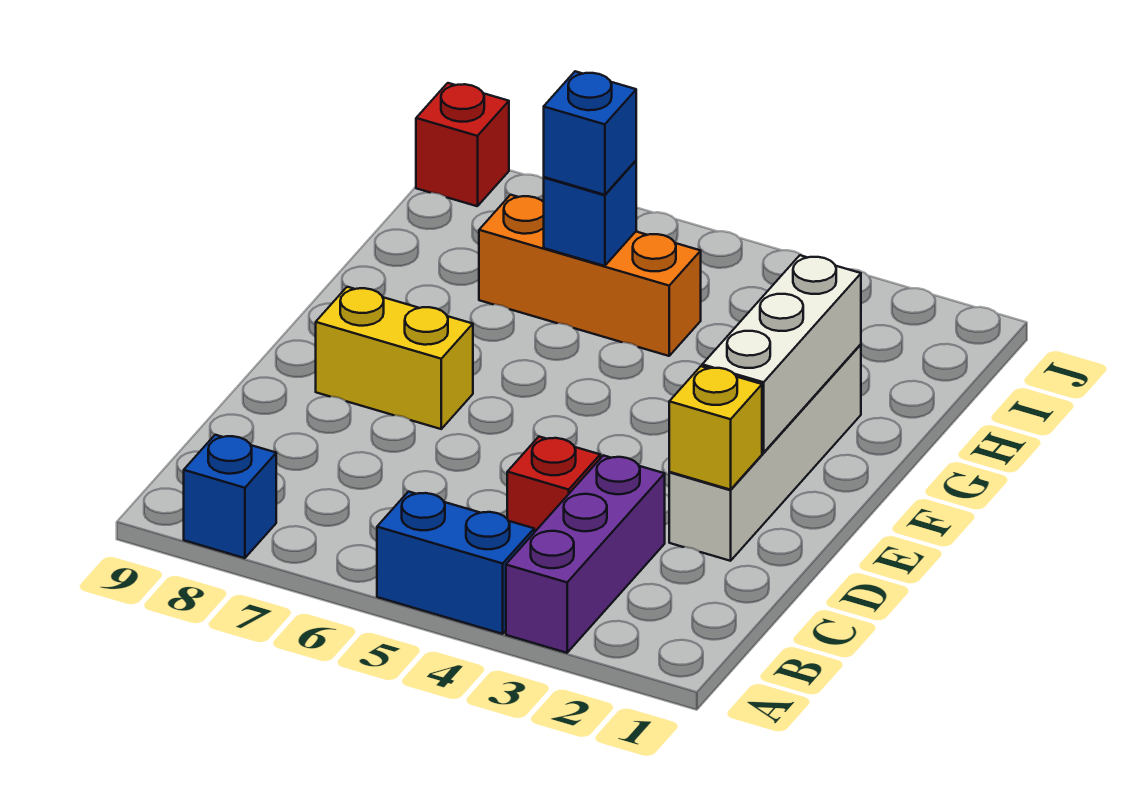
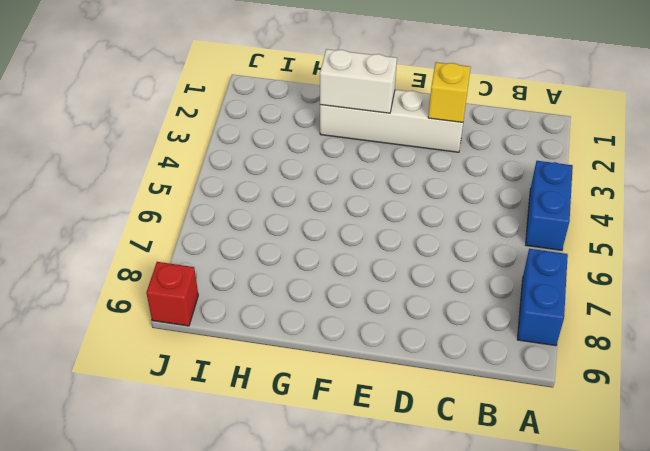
blue 1x2 brick [517,249,568,346] -> blue 1x1 brick [184,435,276,558]
white 1x2 brick [320,49,397,113] -> white 1x3 brick [702,255,861,453]
none -> purple 1x3 brick [506,455,665,653]
none -> red 1x1 brick [507,437,600,532]
none -> yellow 1x2 brick [316,287,473,429]

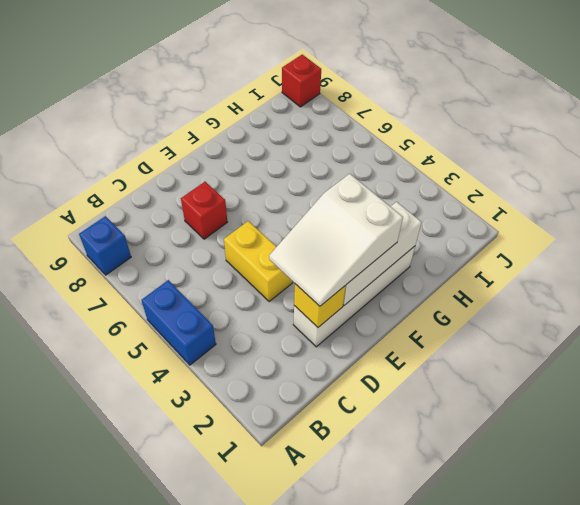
white 2x3 slope [269,174,403,306] -> none
yellow 1x2 brick [224,221,293,302] -> yellow 1x2 brick moved to [316,287,473,429]
red 1x1 brick [181,182,227,239] -> red 1x1 brick moved to [507,437,600,532]
none -> purple 1x3 brick [506,455,665,653]
none -> orange 1x3 brick [479,195,701,356]
none -> blue 1x1 brick [544,161,636,266]

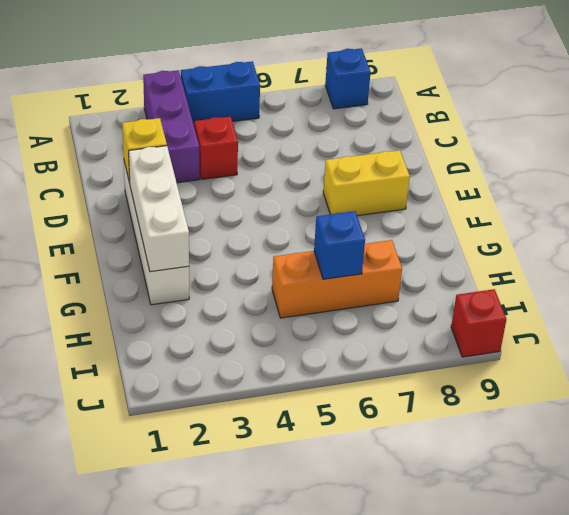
none -> blue 1x1 brick [544,71,636,195]

